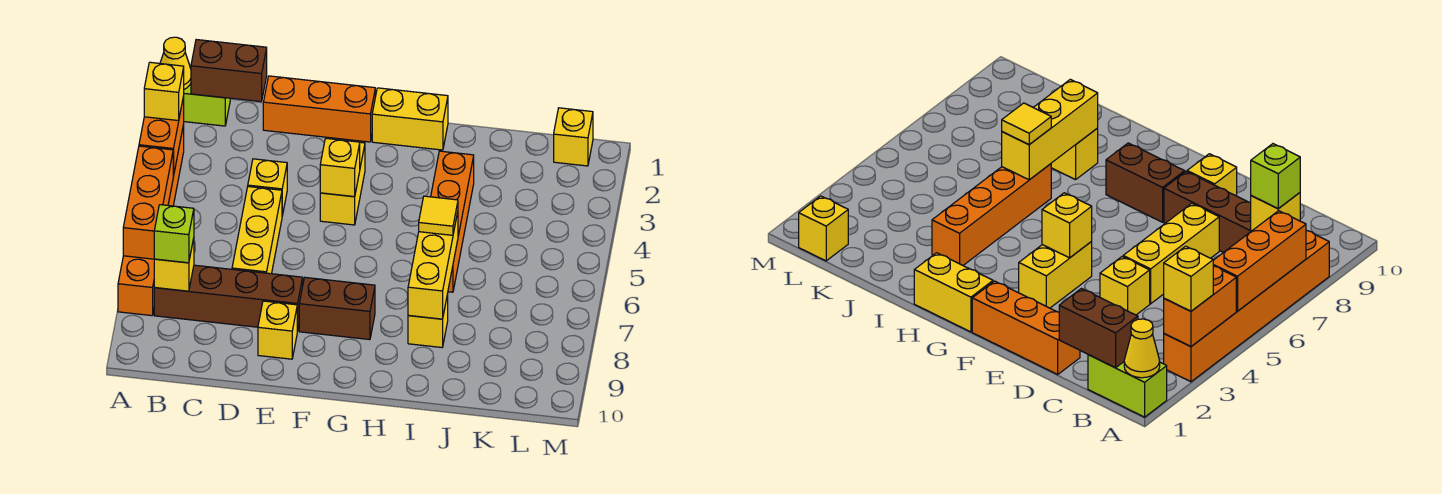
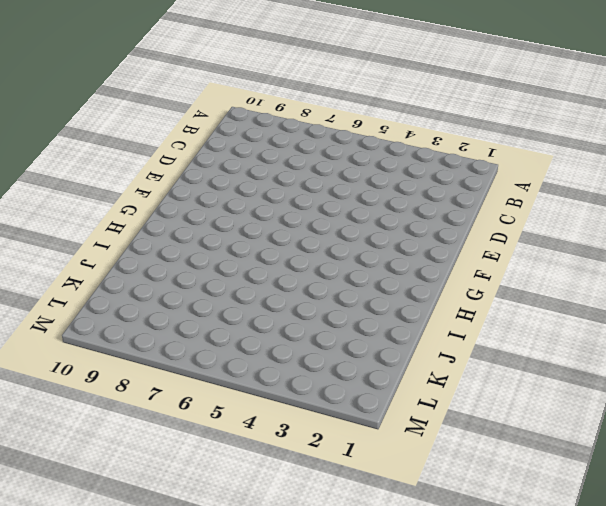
none -> lime 1x2 brick [184,67,230,126]
none -> orange 1x6 brick [118,125,184,316]
none -> brown 1x4 brick [154,265,303,331]

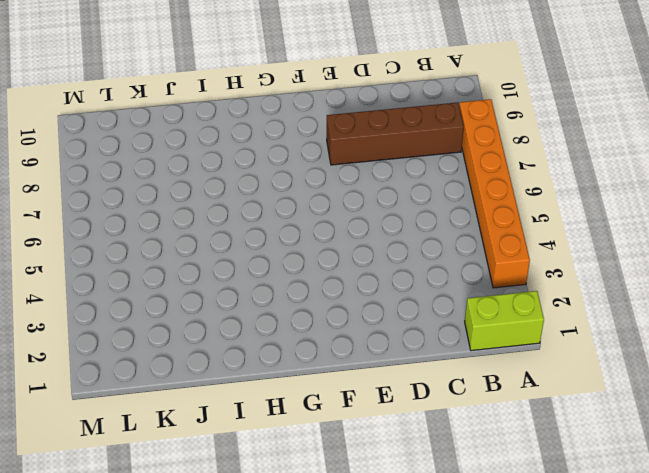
none -> orange 1x3 brick [263,76,375,142]
none -> yellow 1x1 brick [248,159,287,216]
none -> yellow 1x3 brick [232,187,282,274]

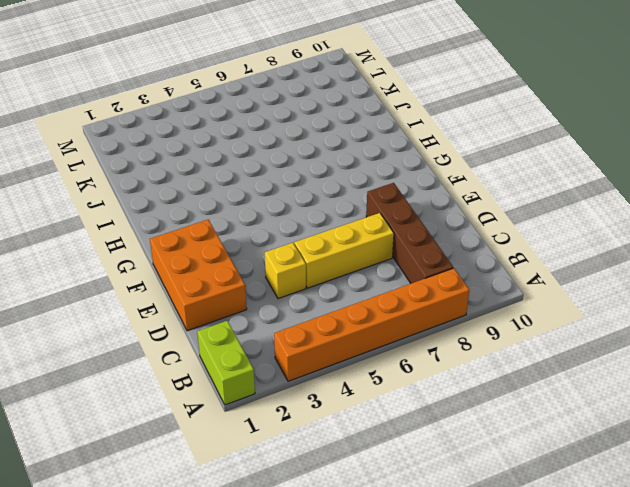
orange 2x3 brick [150,220,247,331] -> orange 1x3 brick [263,76,375,142]
none -> yellow 1x1 brick [258,301,297,359]
none -> yellow 1x2 brick [320,142,365,225]
none -> brown 1x2 brick [299,277,375,340]

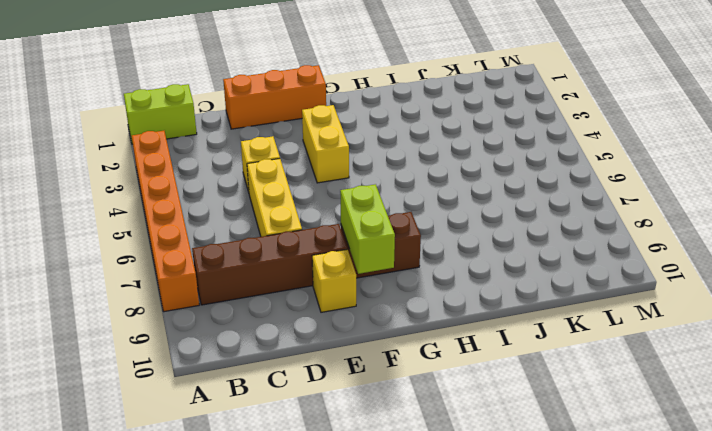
lime 1x2 brick [340,184,395,274] -> none
none -> yellow 1x2 brick [372,88,448,150]
none -> orange 1x4 brick [431,151,474,292]
none -> yellow 1x1 brick [408,294,448,347]

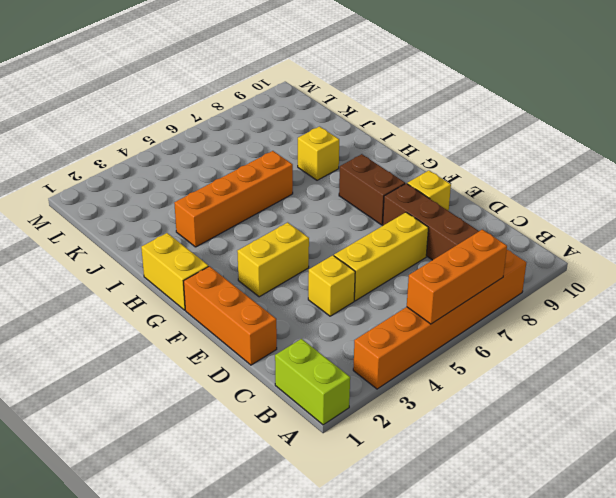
none -> yellow 1x1 brick [554,108,593,166]
none -> yellow 1x1 cone [160,37,191,89]
none -> orange 1x2 brick [139,96,184,176]

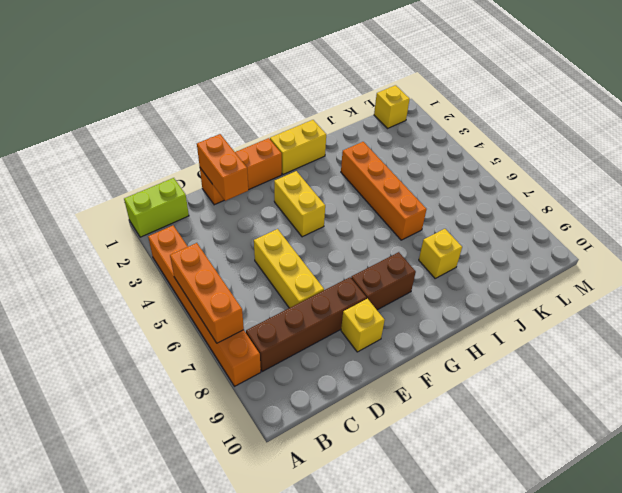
orange 1x2 brick [197,134,248,201] -> orange 1x2 brick moved to [139,96,184,176]
none -> yellow 1x1 brick [248,159,287,216]
none -> yellow 1x1 cone [160,37,191,89]
none -> brown 1x2 brick [191,40,267,102]

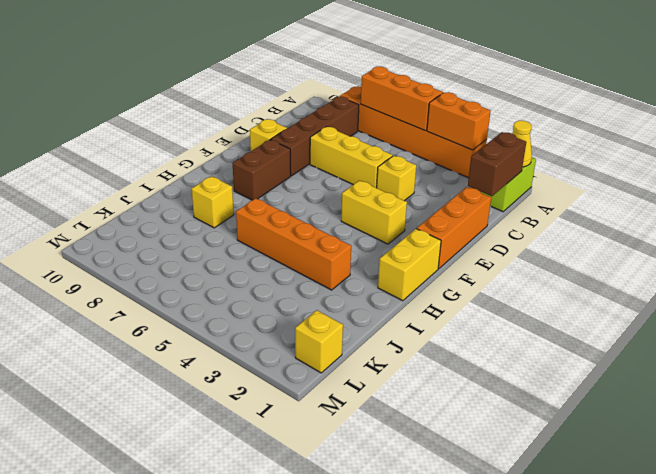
none -> yellow 1x1 brick [154,238,194,291]
none -> yellow 1x1 brick [320,138,360,197]
none -> yellow 1x3 brick [408,212,458,319]

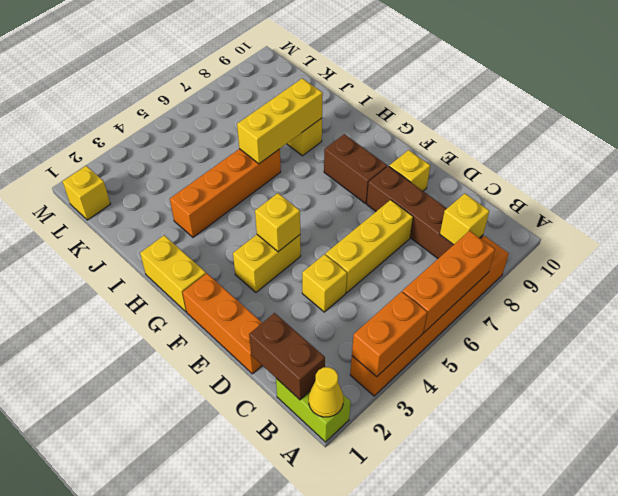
none -> yellow 1x1 brick [144,62,184,121]
none -> lime 1x1 brick [154,205,194,263]
none -> yellow 1x1 tile [419,196,458,235]

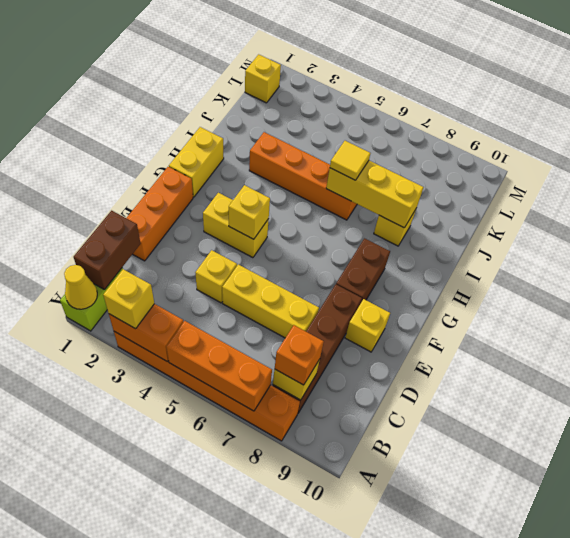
orange 1x1 brick [275,325,324,385] -> lime 1x1 brick [154,205,194,263]

